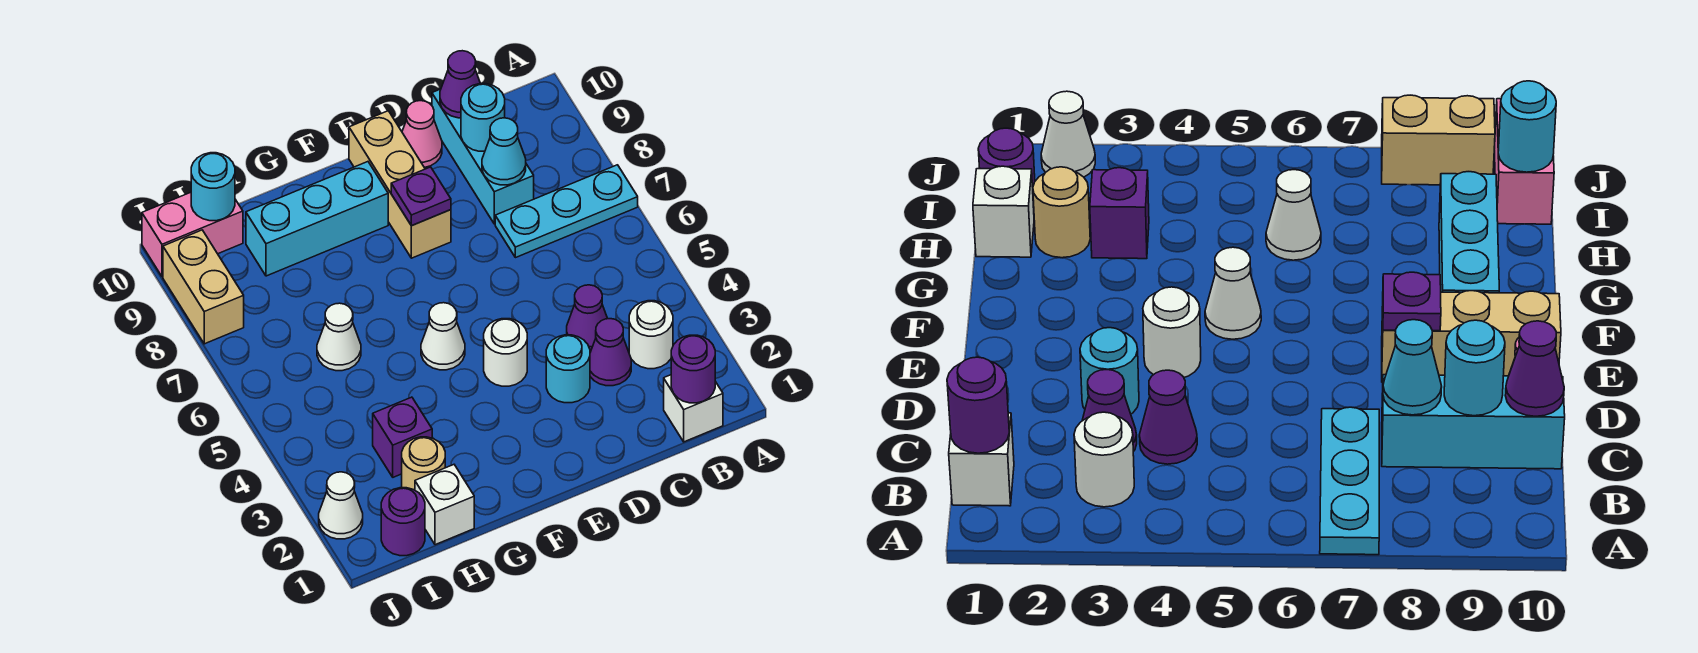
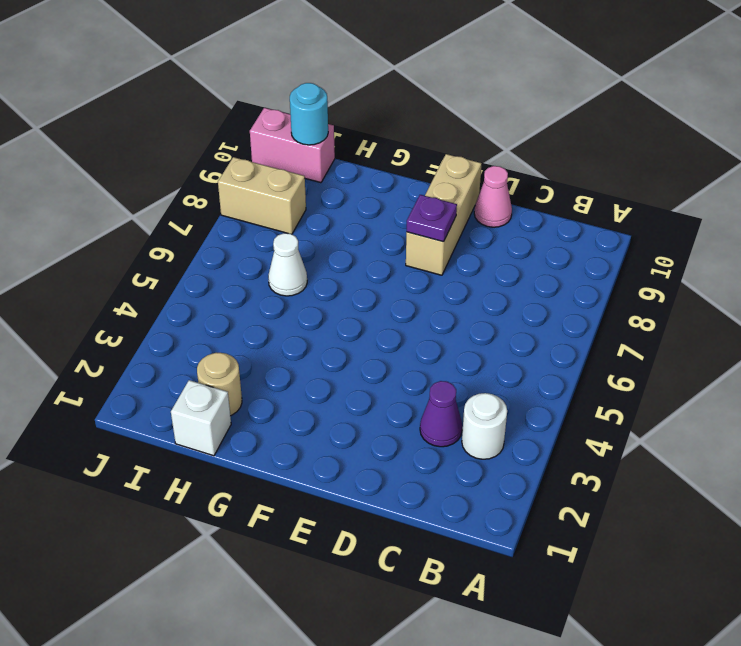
tan 1x2 brick [218,157,306,234] -> tan 1x2 brick turned to [163,230,244,344]
none -> cyan 1x3 plate [495,165,638,258]
none -> white 1x1 brick [664,375,723,442]
none -> purple 1x1 cone [567,285,608,352]

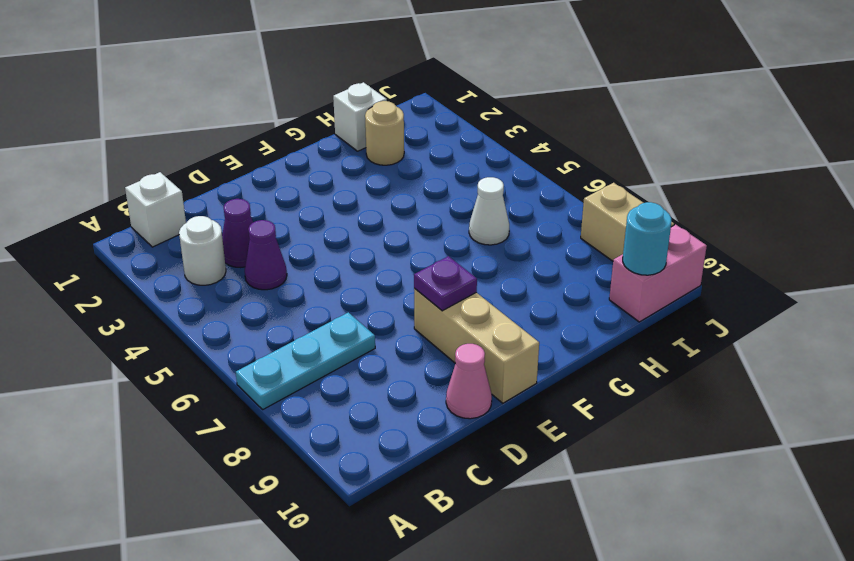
none -> cyan 1x3 brick [432,89,534,224]
none -> cyan 1x1 round brick [546,335,590,403]
none -> white 1x1 round brick [484,319,527,386]

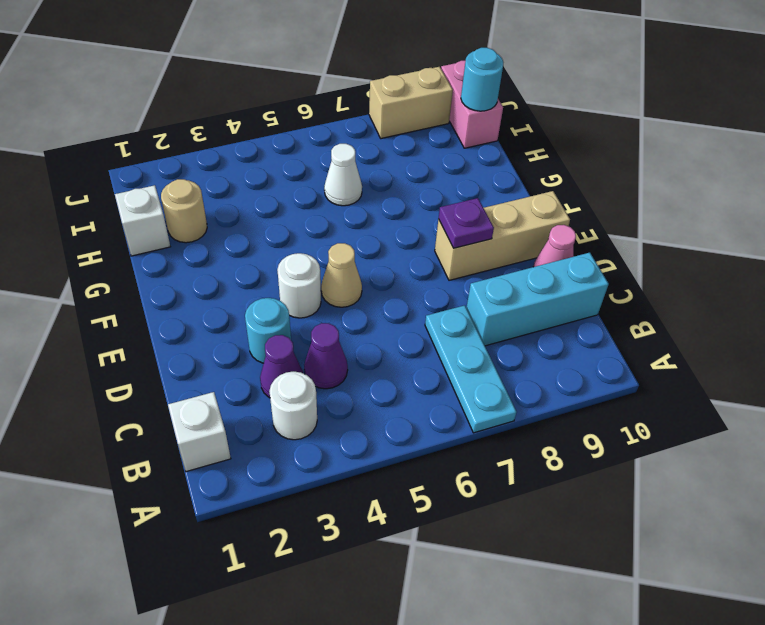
tan 1x1 cone [321,243,362,307] -> none
none -> white 1x1 cone [421,303,465,370]
none -> cyan 1x3 brick [246,162,388,276]
none -> purple 1x1 brick [373,397,432,477]

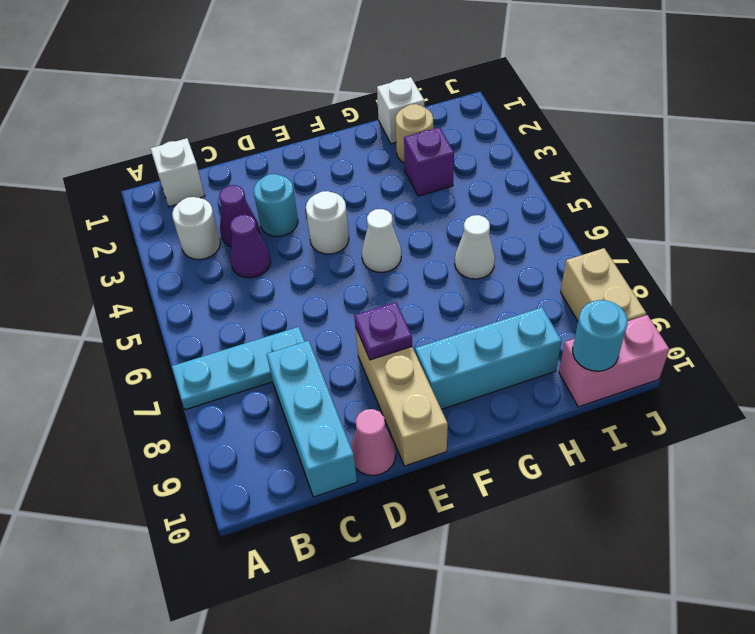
none -> purple 1x1 round brick [381,488,425,556]
none -> white 1x1 cone [319,472,363,539]
none -> purple 1x1 round brick [671,335,715,403]

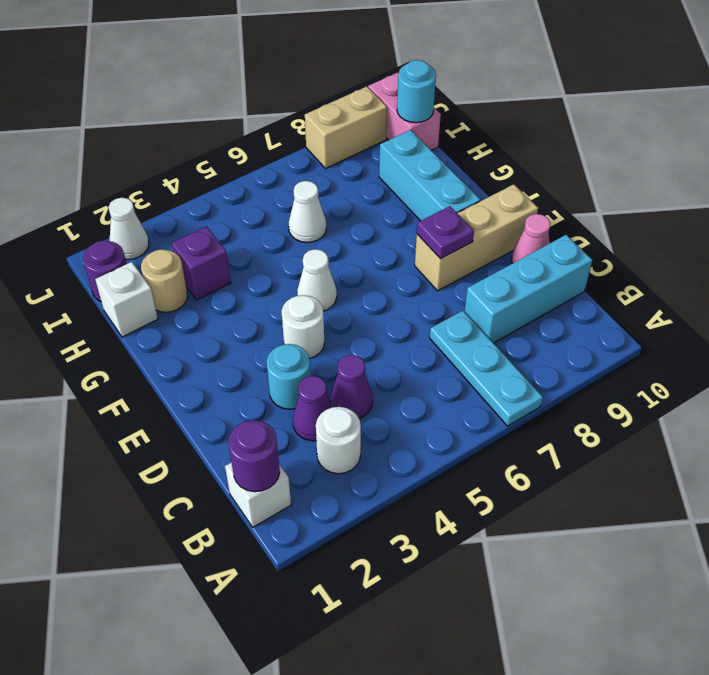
none -> cyan 1x1 cone [482,118,526,185]
none -> cyan 1x1 round brick [461,84,505,151]
none -> purple 1x1 cone [440,51,480,118]

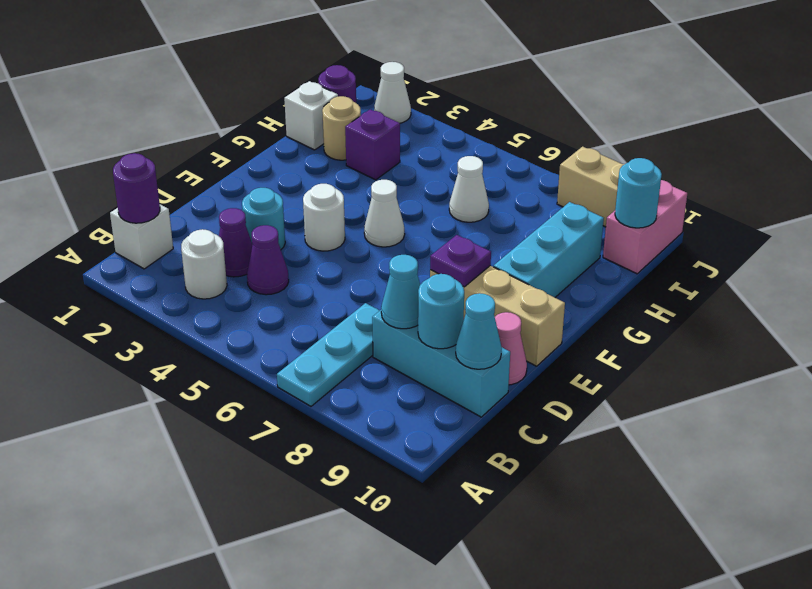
cyan 1x1 cone [456,293,502,369] -> purple 1x1 cone [440,51,480,118]

